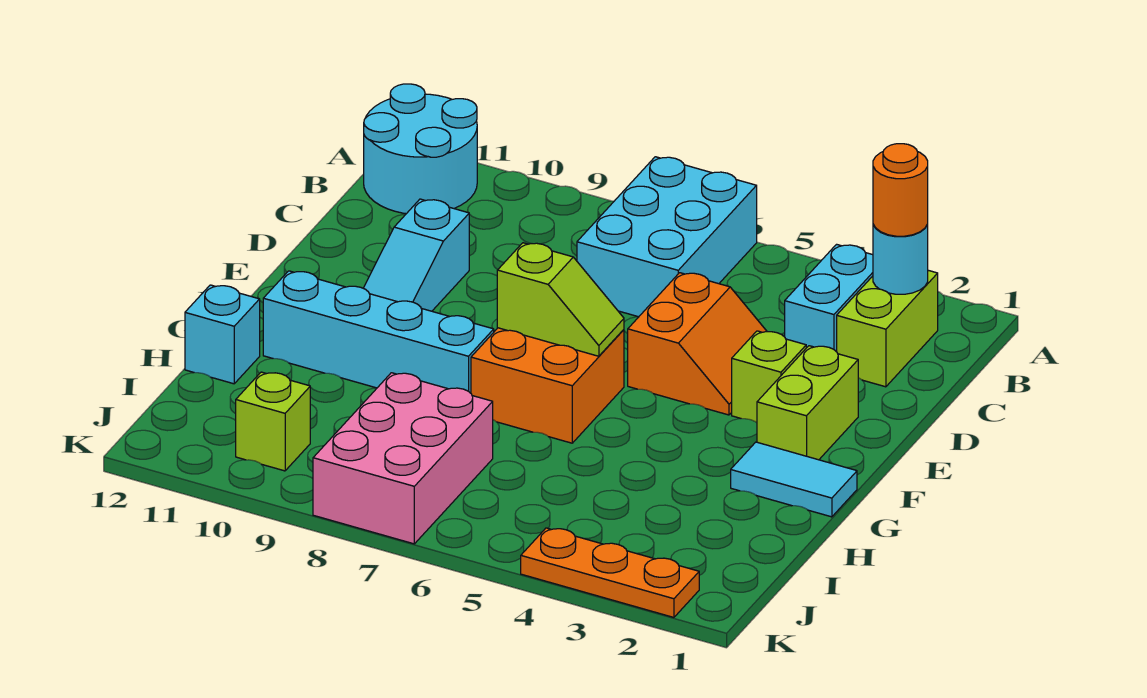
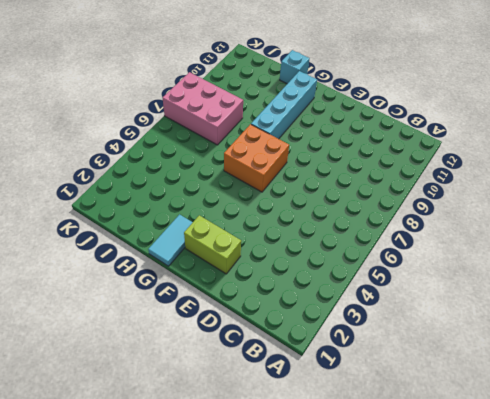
none -> cyan 2x3 brick [577,157,757,317]
none -> cyan 2x2 round brick [364,84,477,214]
none -> lime 1x2 brick [837,270,938,387]

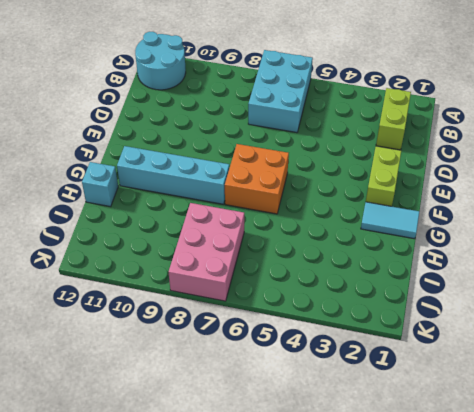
none -> cyan 1x2 brick [785,244,873,352]
none -> orange 2x2 slope [628,273,767,415]
none -> cyan 1x3 slope [363,199,469,311]

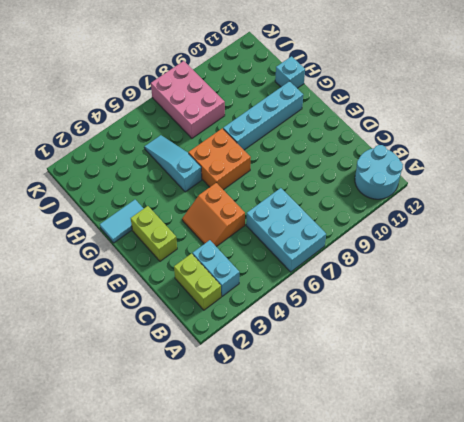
cyan 1x3 slope [144,135,202,192] -> cyan 1x3 slope moved to [363,199,469,311]
none -> lime 1x1 brick [732,331,806,423]
none -> lime 1x1 brick [236,372,310,471]
none -> orange 1x3 plate [521,528,699,617]

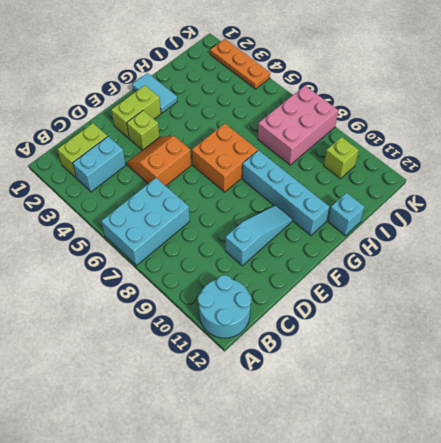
none -> cyan 1x1 round brick [873,225,928,294]
none -> lime 1x2 slope [497,243,624,356]
none -> orange 1x1 round brick [873,144,928,236]

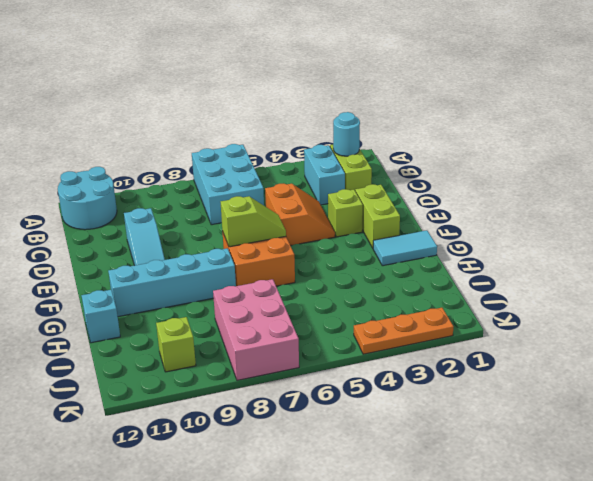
none -> orange 1x1 round brick [873,144,928,236]

